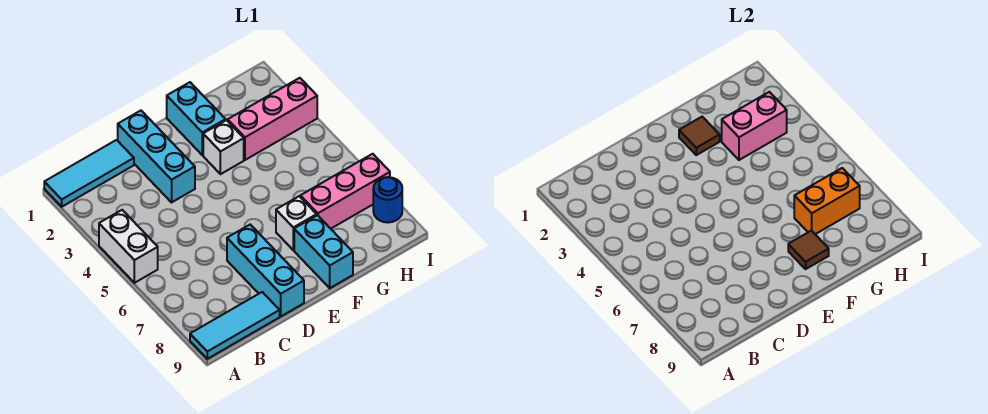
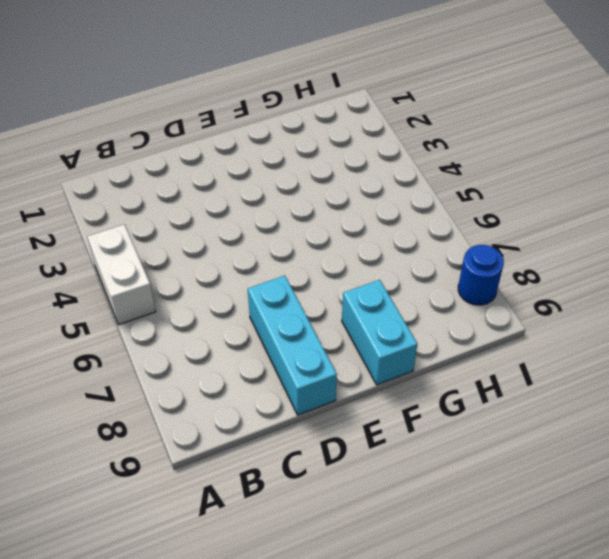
none -> cyan 1x3 tile [44,140,134,207]
none -> cyan 1x3 tile [190,292,280,359]
none -> cyan 1x3 brick [118,111,195,202]

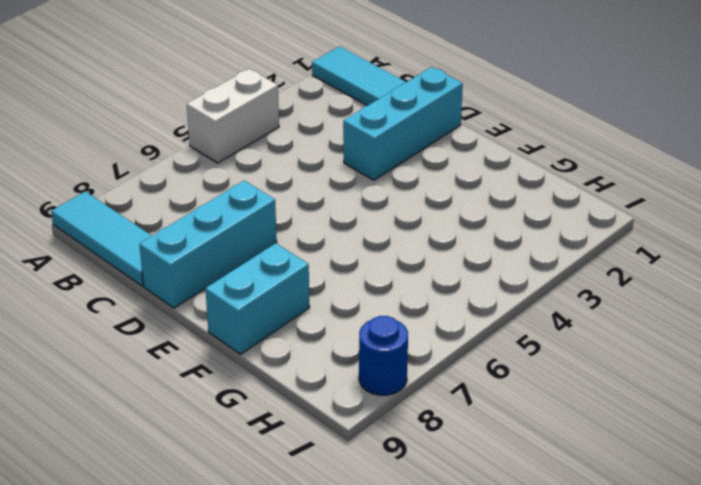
none -> cyan 1x2 brick [167,82,226,155]
none -> white 1x1 brick [203,120,244,174]
none -> white 1x1 brick [276,196,317,250]

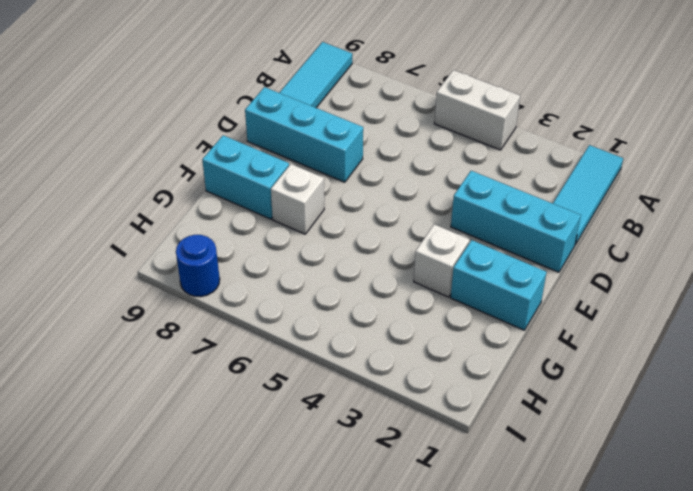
none -> pink 1x3 brick [228,78,317,160]
none -> pink 1x3 brick [300,154,390,229]
none -> brown 1x1 tile [679,117,720,155]

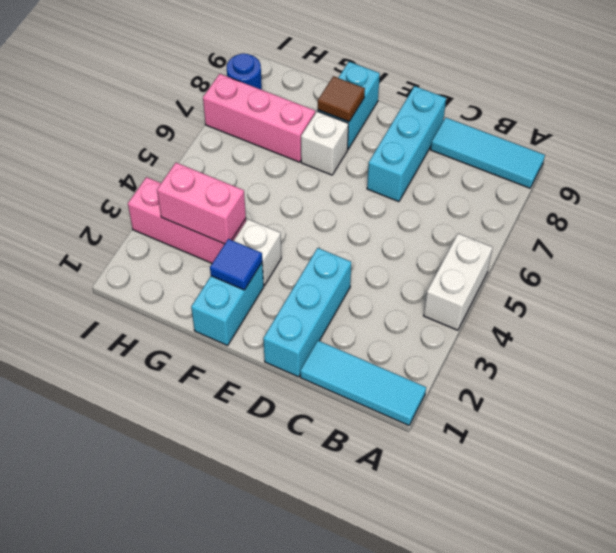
blue 1x1 tile [210,239,262,290] -> brown 1x1 tile [679,117,720,155]
none -> orange 1x2 brick [794,168,860,234]

